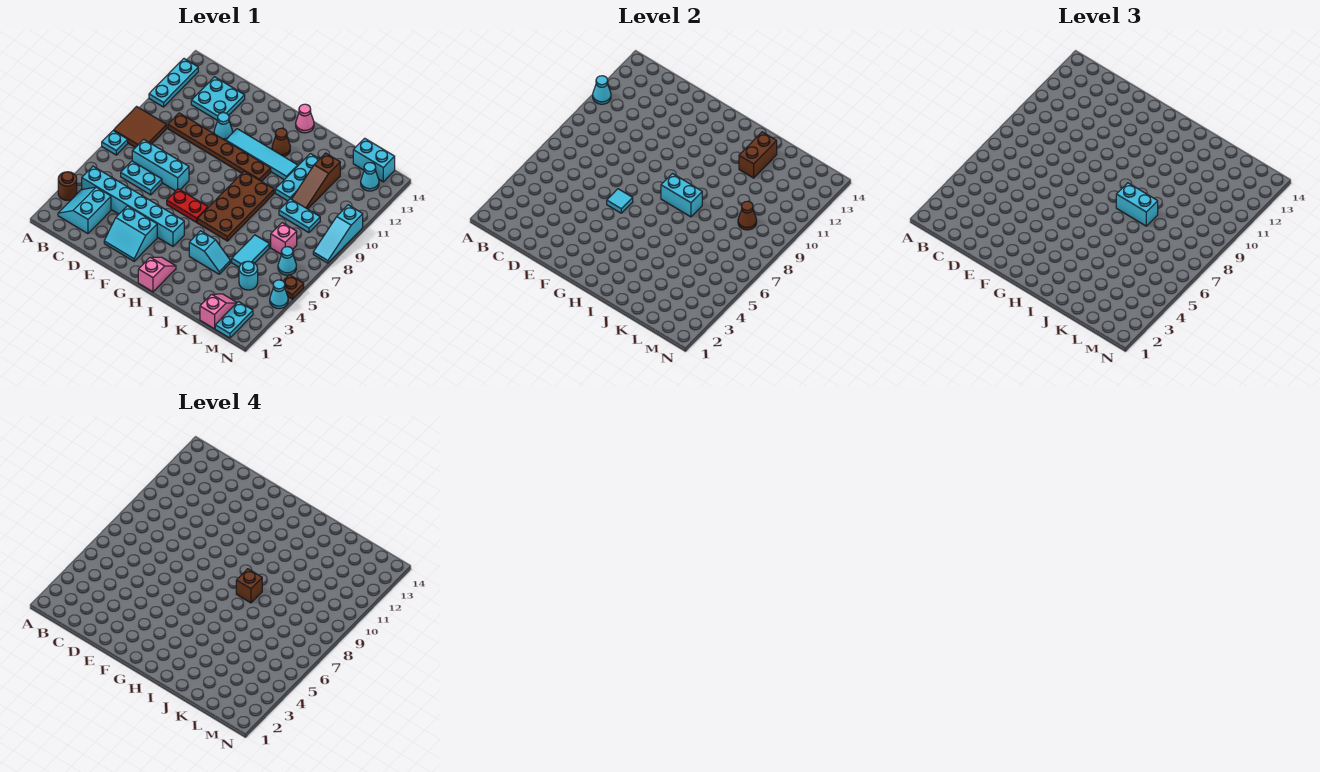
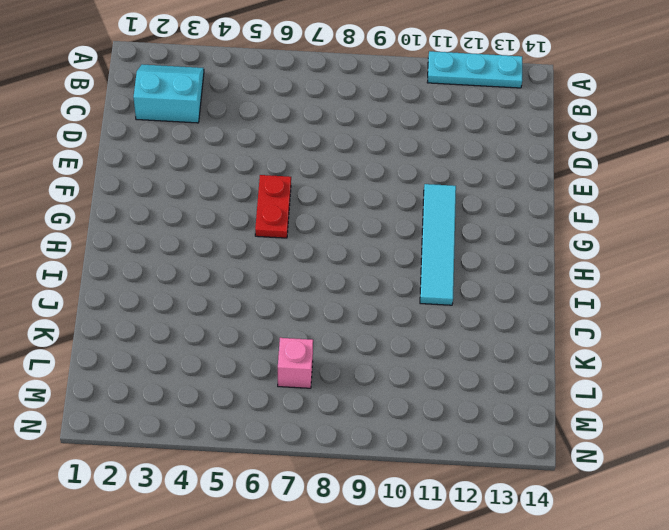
none -> brown 1x1 round brick [58,172,77,200]
none -> cyan 1x1 plate [102,131,128,155]
none -> brown 2x2 tile [114,107,167,148]
none -> cyan 1x6 brick [82,166,184,246]

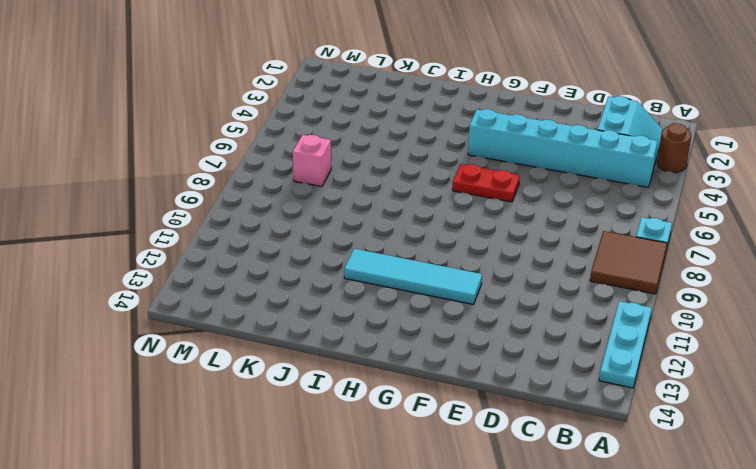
none -> cyan 1x2 plate [121,161,162,195]
none -> cyan 1x3 brick [132,139,189,191]
none -> brown 1x6 plate [168,113,271,181]
none -> cyan 2x2 plate [191,77,245,121]

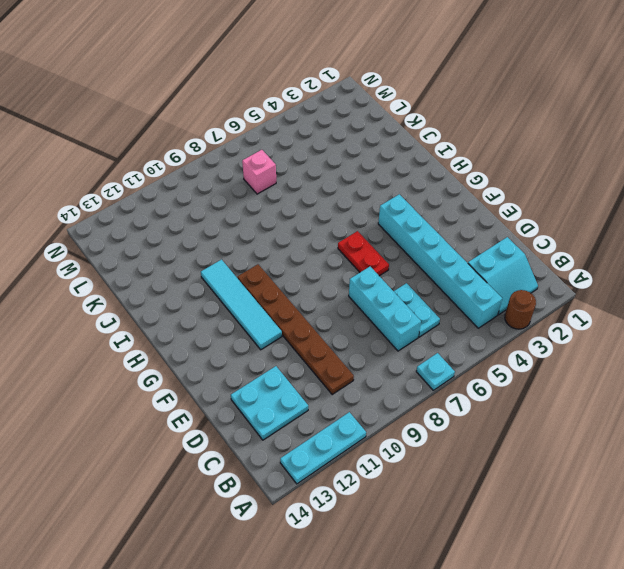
none -> brown 2x2 tile [114,107,167,148]
none -> cyan 2x2 slope [104,206,157,261]
none -> cyan 1x1 cone [214,113,233,141]
none -> pink 1x2 slope [138,257,176,292]

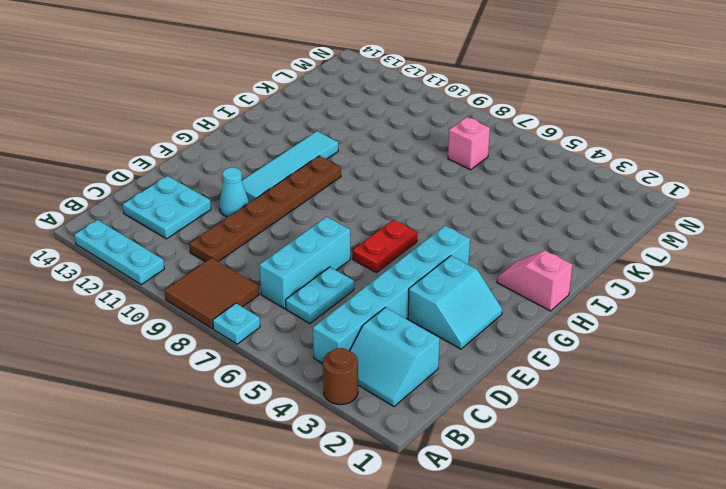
none -> brown 2x4 plate [197,171,274,241]
none -> brown 1x1 cone [272,128,290,156]
none -> pink 1x1 cone [296,104,314,133]
none -> cyan 1x2 slope [189,231,230,274]

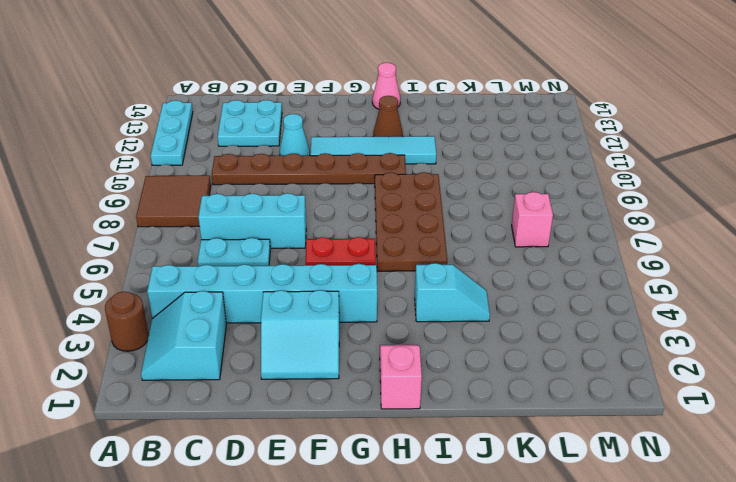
none -> cyan 1x1 plate [102,131,128,155]
none -> cyan 1x3 plate [275,154,319,201]
none -> cyan 1x2 tile [232,235,269,267]
none -> cyan 1x2 plate [279,199,320,233]

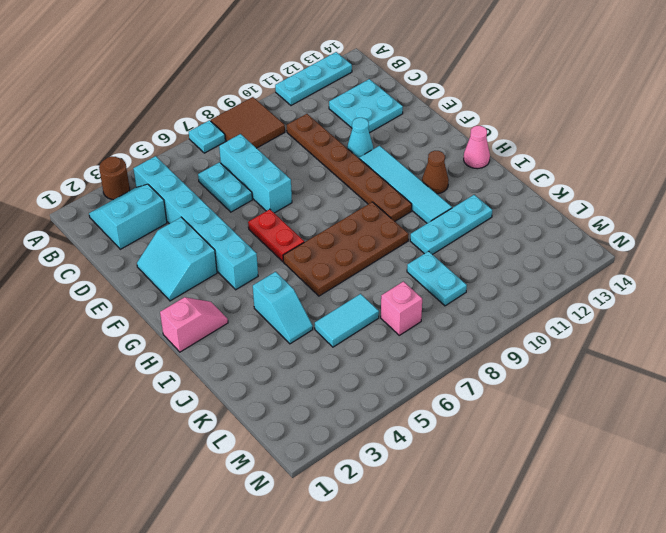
none -> brown 1x3 slope [292,153,340,209]
none -> pink 1x2 slope [200,294,237,329]
none -> cyan 1x1 round brick [239,261,258,290]
none -> cyan 1x2 brick [353,138,395,182]

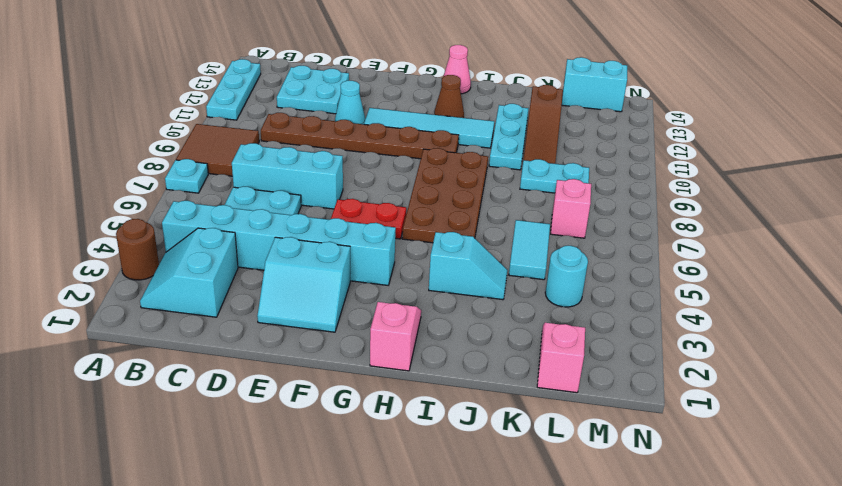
none -> cyan 1x2 plate [215,302,253,338]
none -> cyan 1x1 cone [278,247,296,275]
none -> cyan 1x1 cone [361,163,379,191]
none -> cyan 1x1 cone [270,280,288,309]

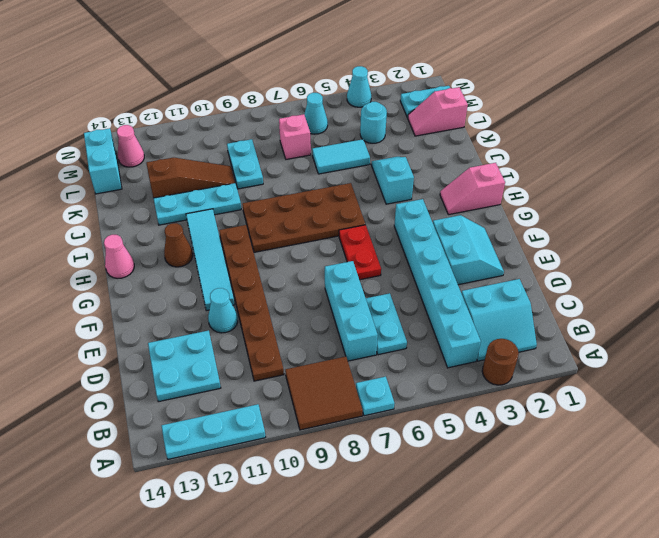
pink 1x1 cone [117,125,144,167] -> cyan 1x1 cone [361,163,379,191]
none -> brown 1x1 plate [283,275,304,299]
none -> cyan 1x3 slope [313,205,363,263]
none -> cyan 1x1 cone [593,76,611,104]
none -> cyan 1x1 tile [607,189,633,213]

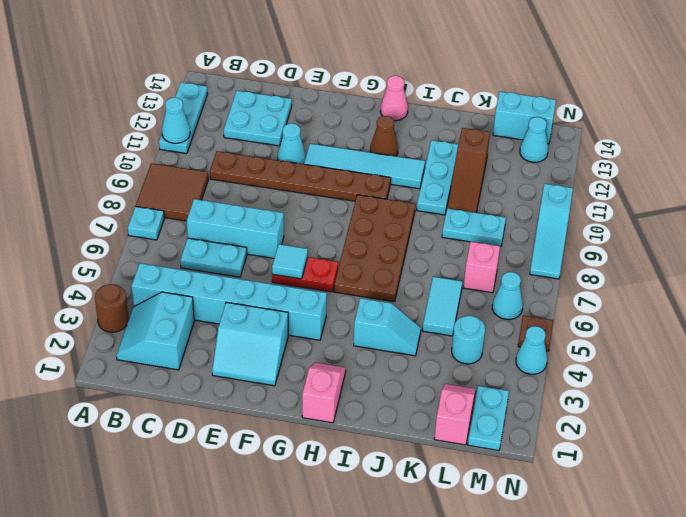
none -> cyan 1x2 brick [661,174,702,217]
none -> brown 1x2 brick [739,132,777,178]
none -> brown 1x1 cone [738,201,757,230]
none -> cyan 1x2 brick [1116,183,1158,226]

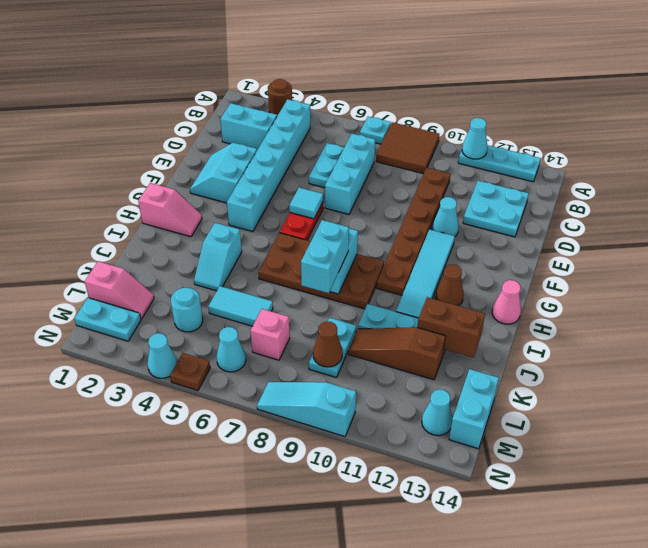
none -> brown 1x1 brick [236,569,262,603]

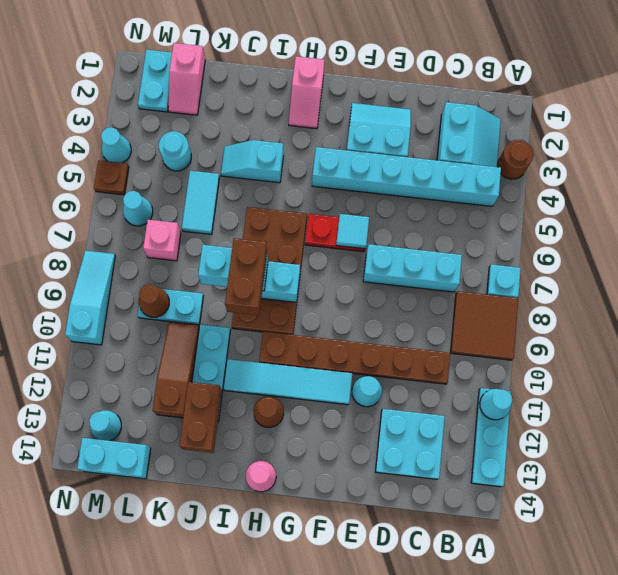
brown 1x2 brick [225,238,267,315] -> brown 1x1 brick [236,569,262,603]
none -> cyan 1x2 plate [121,161,162,195]

